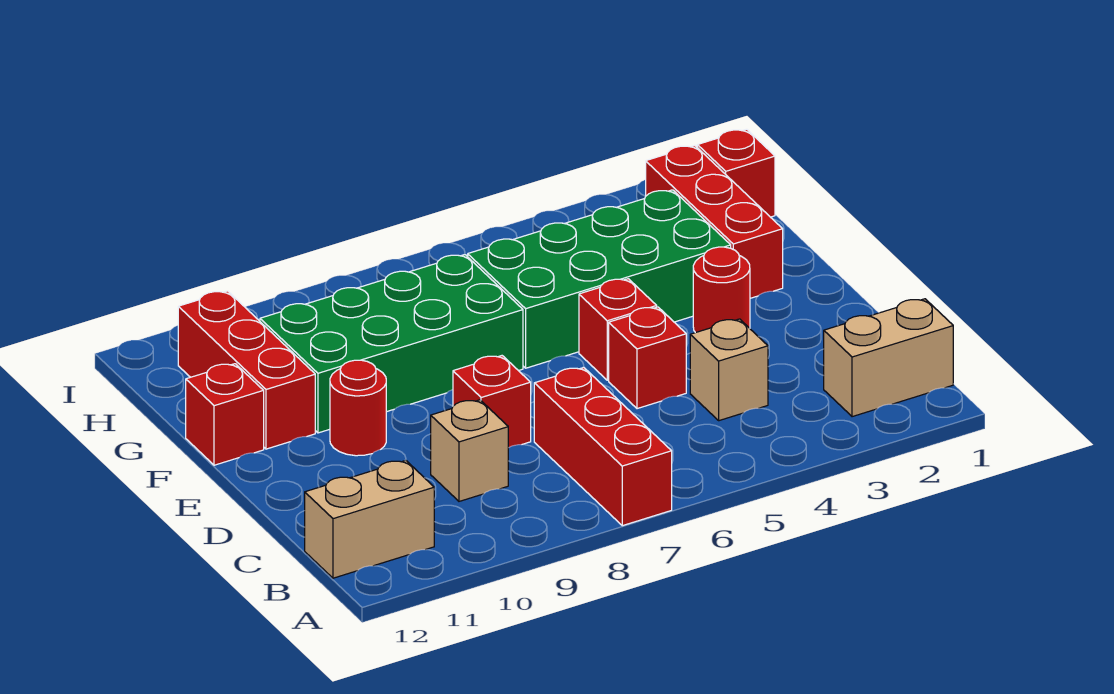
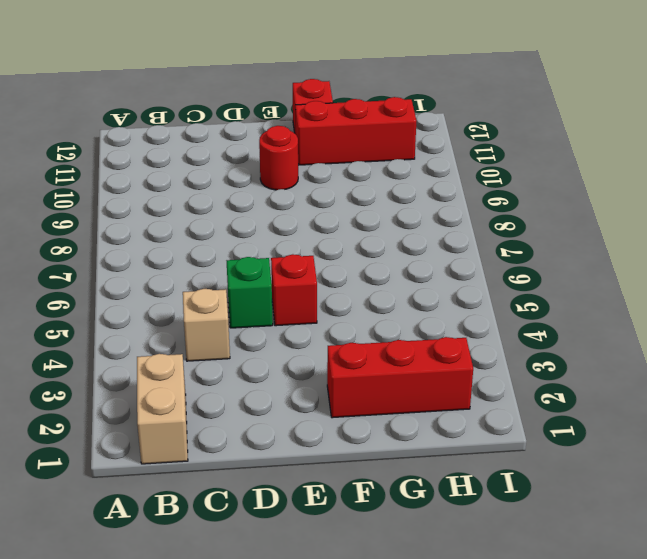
green 1x1 brick [227,257,273,328] -> red 1x1 brick [609,307,686,409]
none -> red 1x3 brick [534,367,672,526]
none -> tan 1x2 brick [305,460,434,578]
none -> tan 1x1 brick [431,400,508,501]

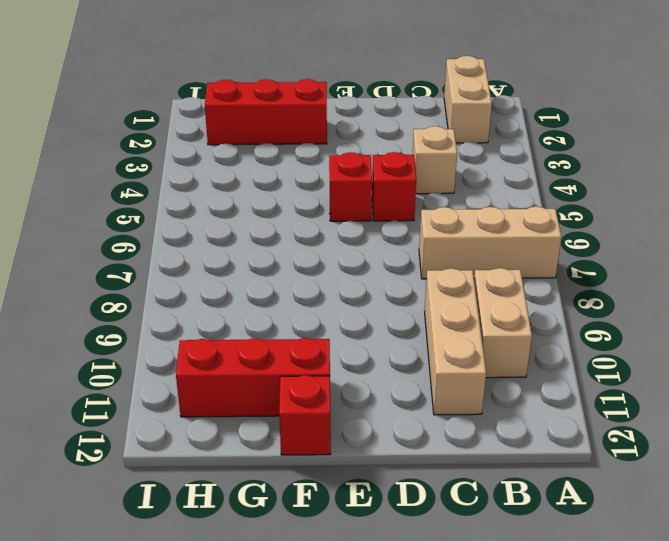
tan 1x3 brick [419,206,561,279] -> red 1x3 brick [534,367,672,526]
tan 1x2 brick [474,268,532,378] -> tan 1x2 brick moved to [305,460,434,578]
tan 1x3 brick [424,268,486,415] -> tan 1x1 brick [431,400,508,501]
none -> red 1x1 brick [453,356,531,448]
none -> red 1x1 round brick [693,247,750,333]
none -> red 1x1 round brick [330,360,386,456]

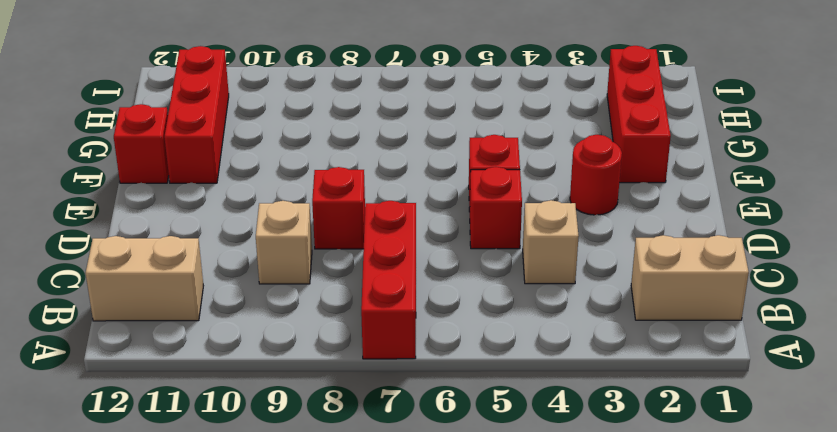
none -> red 1x1 round brick [330,360,386,456]
none -> green 2x4 brick [468,190,731,368]
none -> green 2x4 brick [260,255,523,433]

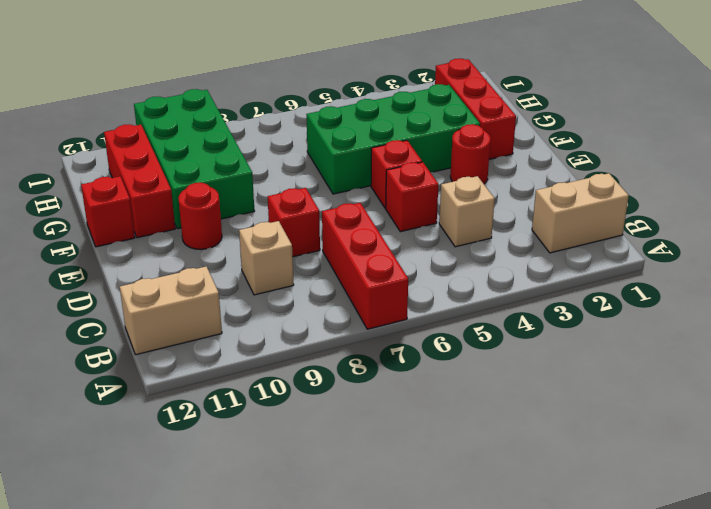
green 2x4 brick [134,89,254,229] -> green 2x4 brick turned to [260,255,523,433]
none -> red 1x1 brick [697,129,775,217]

